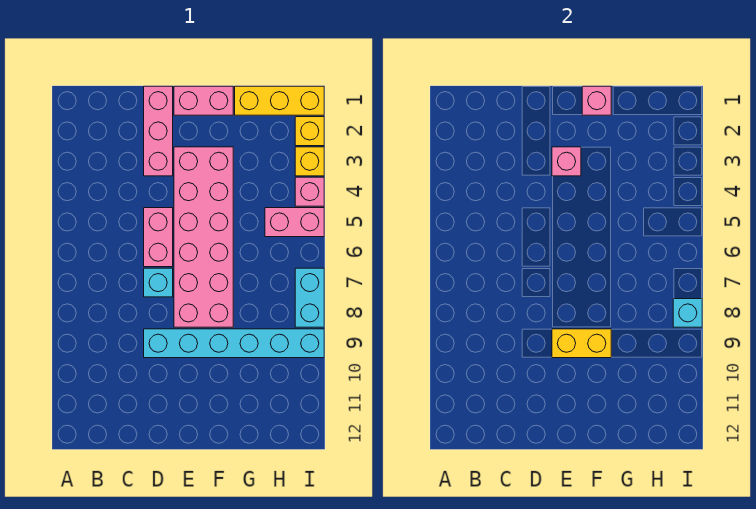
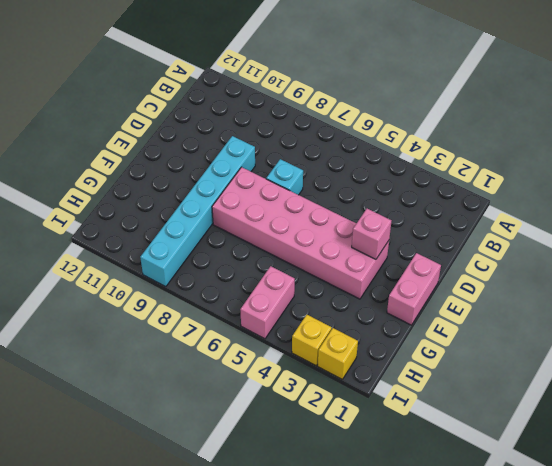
none -> pink 1x3 brick [144,86,173,176]
none -> pink 1x2 brick [144,208,173,267]
none -> yellow 1x3 brick [235,86,324,115]

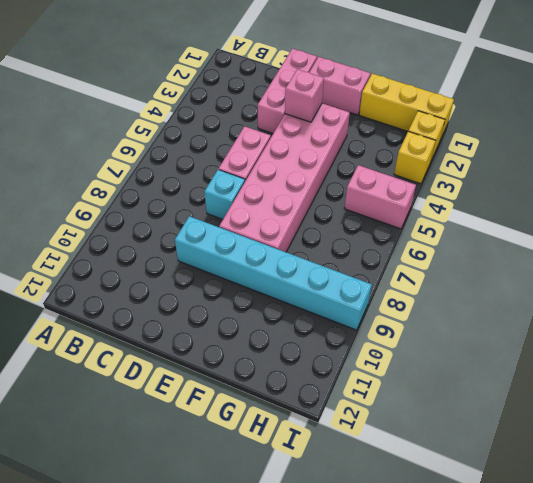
none -> pink 1x1 brick [295,177,324,206]
none -> cyan 1x2 brick [295,268,324,327]
none -> yellow 1x2 brick [552,329,611,358]

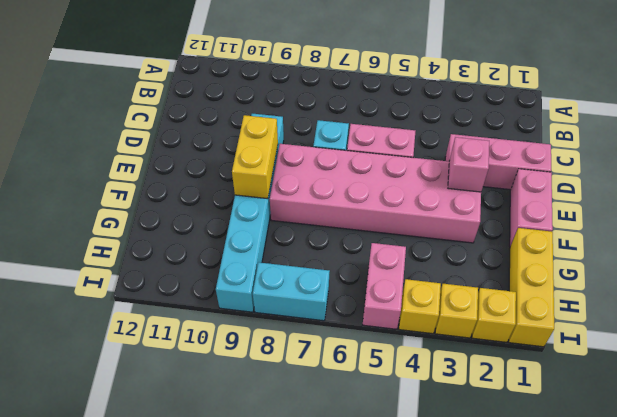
yellow 1x1 brick [399,279,441,334] -> pink 1x1 brick [295,177,324,206]
none -> pink 1x1 brick [582,86,611,115]
none -> cyan 1x1 brick [673,299,702,327]

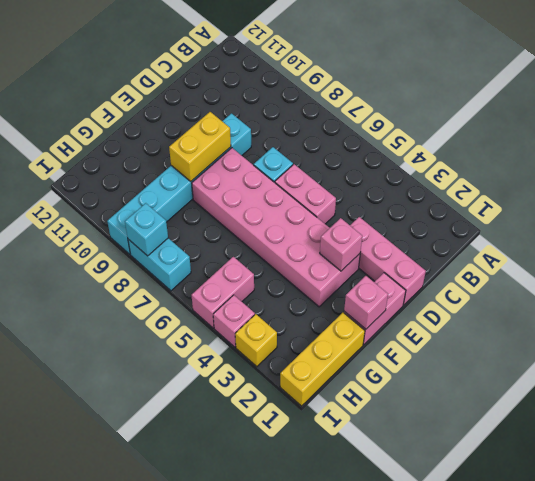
none -> yellow 1x1 brick [295,117,324,146]

